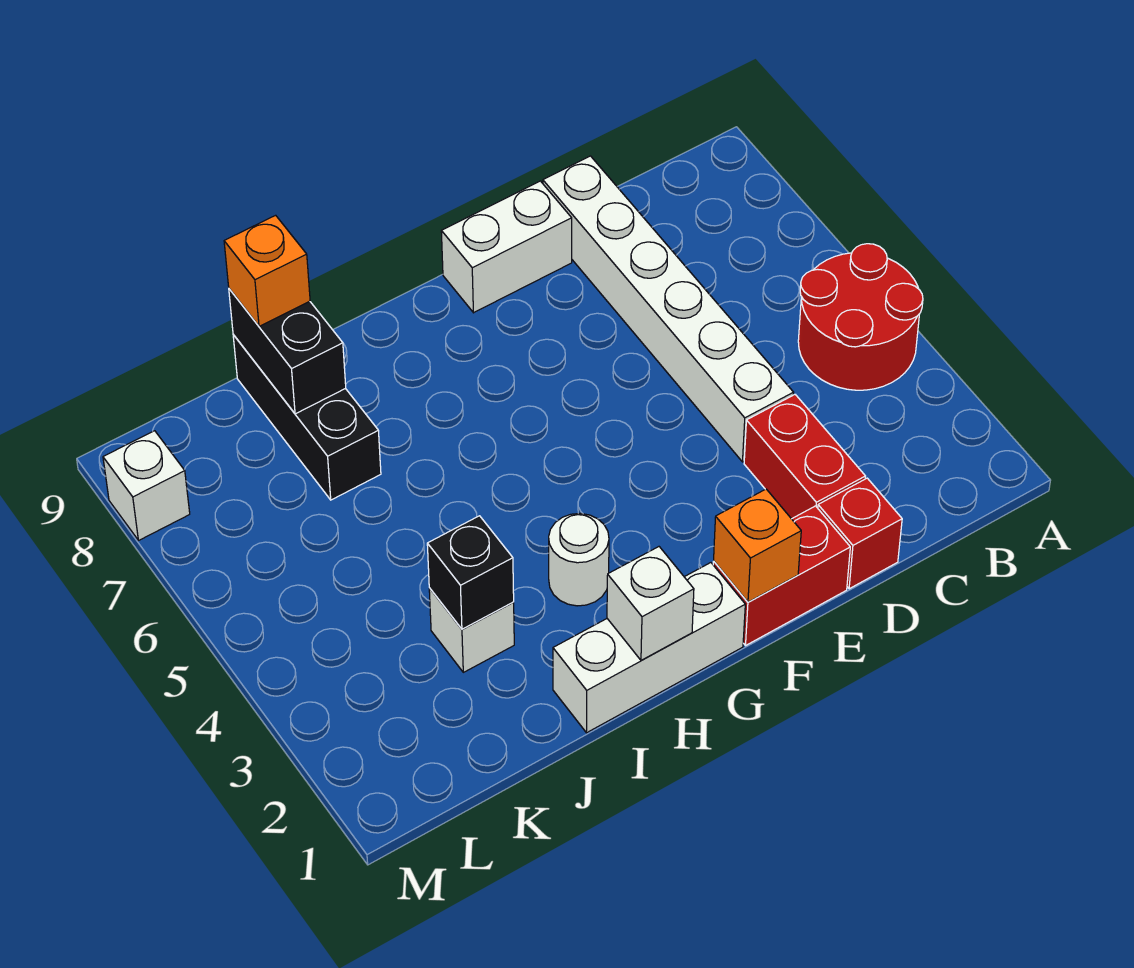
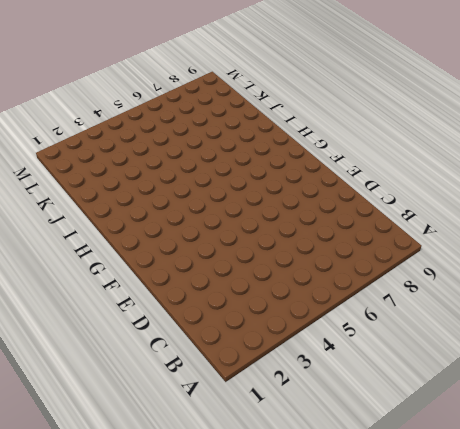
none -> red 2x2 round brick [798,244,923,390]
none -> red 1x1 brick [818,478,902,589]
none -> red 1x2 brick [744,395,865,519]

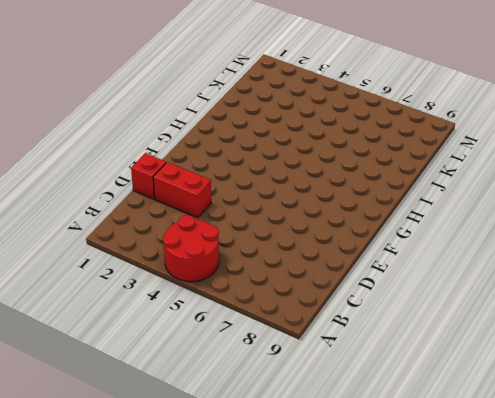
none -> white 1x6 brick [543,156,794,462]
none -> red 1x2 brick [713,506,850,645]
none -> white 1x2 brick [441,181,572,313]

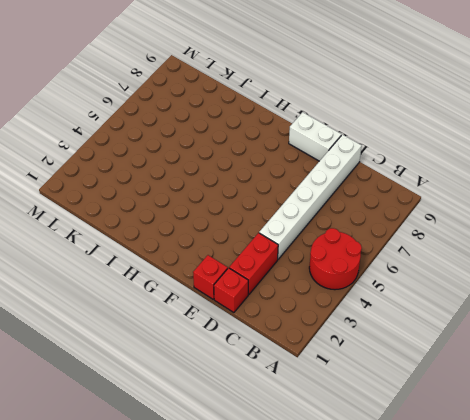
red 1x1 brick [193,255,228,299] -> red 1x2 brick [713,506,850,645]
none -> white 1x3 brick [553,563,745,733]
none -> white 1x1 round brick [549,514,609,606]
none -> white 1x1 brick [429,588,514,672]

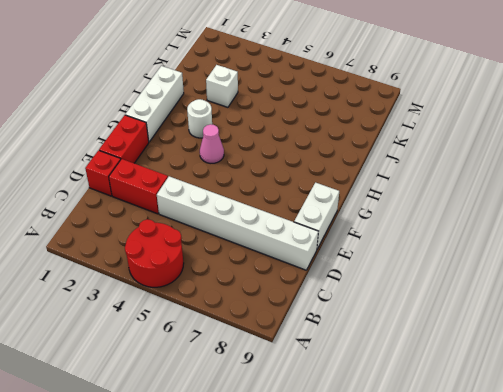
pink 1x1 cone [200,124,224,164] -> none
none -> black 1x3 brick [233,335,381,500]
none -> white 1x1 brick [103,431,190,541]
none -> orange 1x1 brick [714,489,801,602]

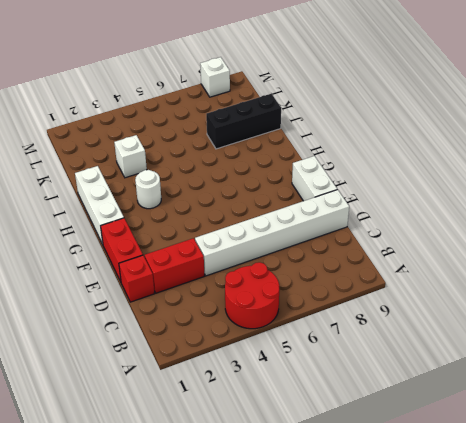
none -> orange 1x1 brick [714,489,801,602]
none -> white 1x1 brick [607,547,694,660]
none -> black 1x1 brick [427,516,514,629]

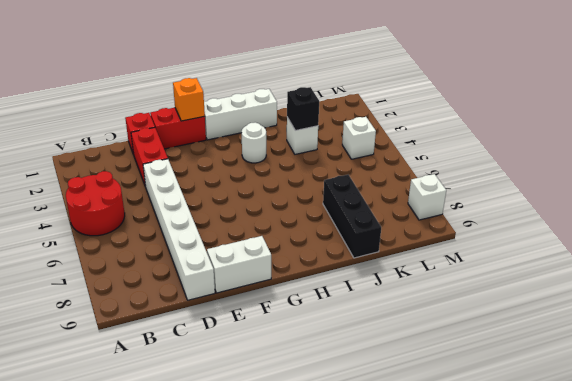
white 1x1 brick [342,117,376,159] -> white 1x1 brick moved to [607,547,694,660]
none -> black 1x2 brick [229,289,346,414]
none -> orange 1x1 brick [224,215,310,326]

